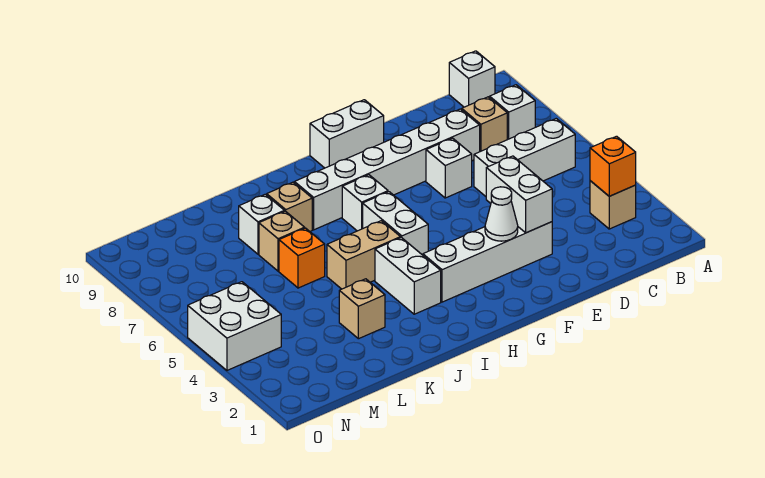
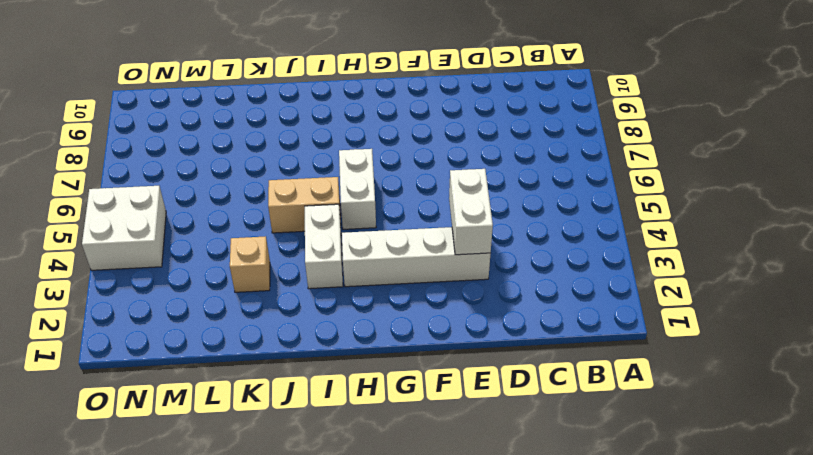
none -> tan 1x1 brick [590,181,636,229]
none -> white 1x3 brick [474,119,575,196]
none -> white 1x1 brick [490,85,535,140]

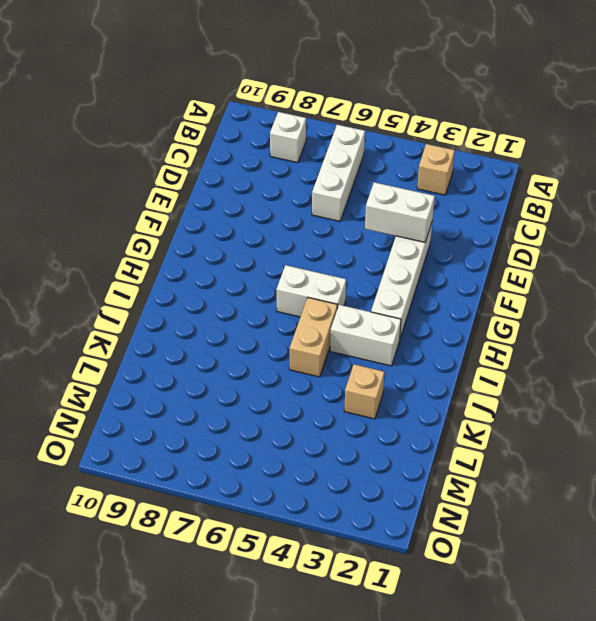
none -> white 1x1 brick [449,51,495,107]
none -> tan 1x1 brick [462,97,507,152]
none -> white 1x6 brick [295,109,480,230]

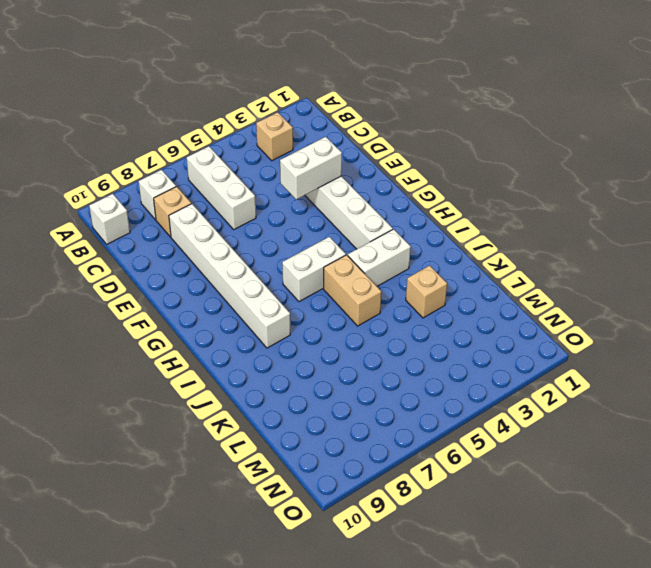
none -> white 1x1 brick [426,138,472,198]
none -> white 1x2 brick [310,100,384,168]
none -> white 1x1 brick [342,175,388,231]

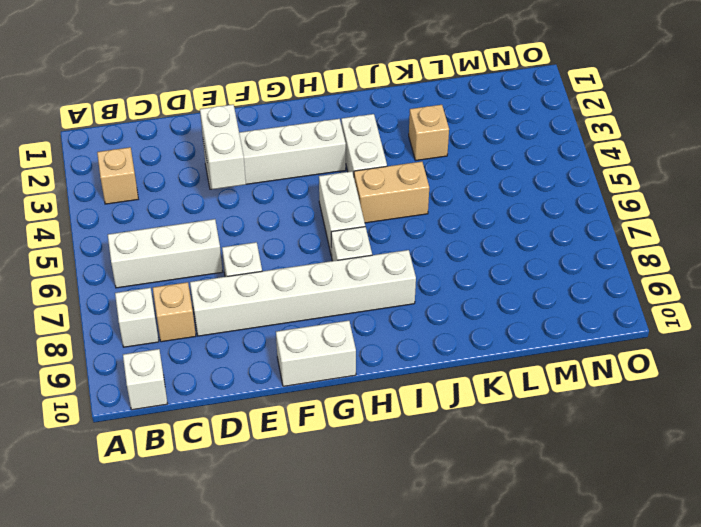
none -> tan 1x1 brick [267,182,312,231]
none -> orange 1x1 brick [279,228,325,288]
none -> tan 1x1 brick [259,211,305,271]

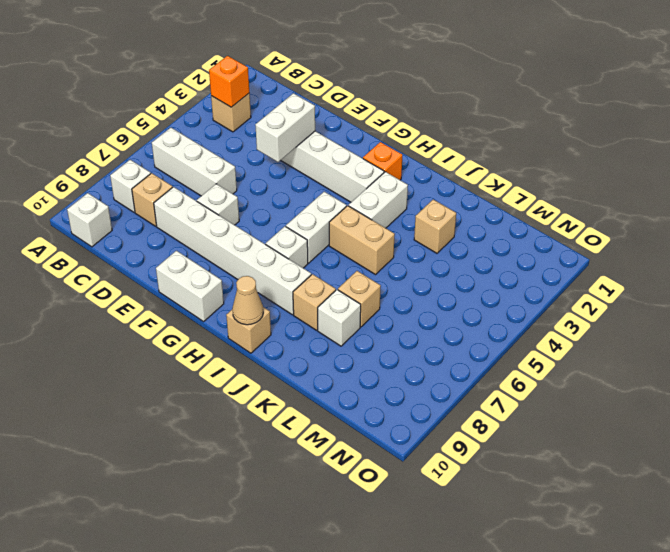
orange 1x1 brick [363,142,402,180] -> orange 1x1 brick moved to [279,228,325,288]
tan 1x1 brick [226,307,271,353] -> none
tan 1x1 cone [232,276,263,325] -> none
none -> white 2x2 brick [188,282,281,370]
none -> white 1x1 cone [485,187,518,241]

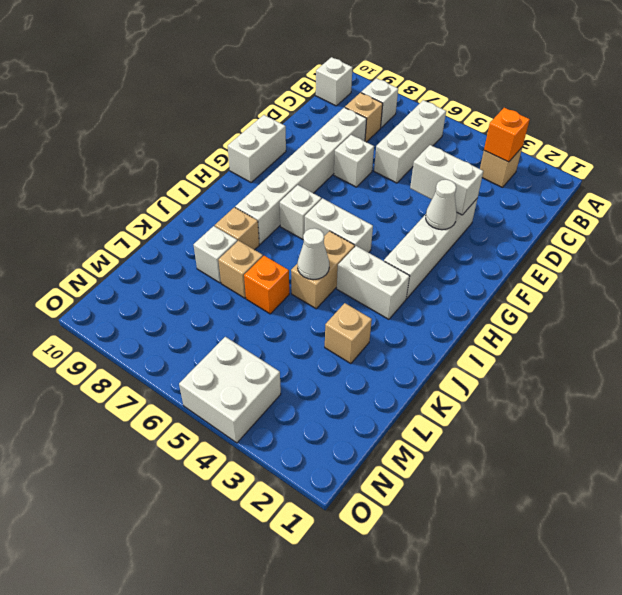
white 1x1 cone [297,228,329,280] -> none

